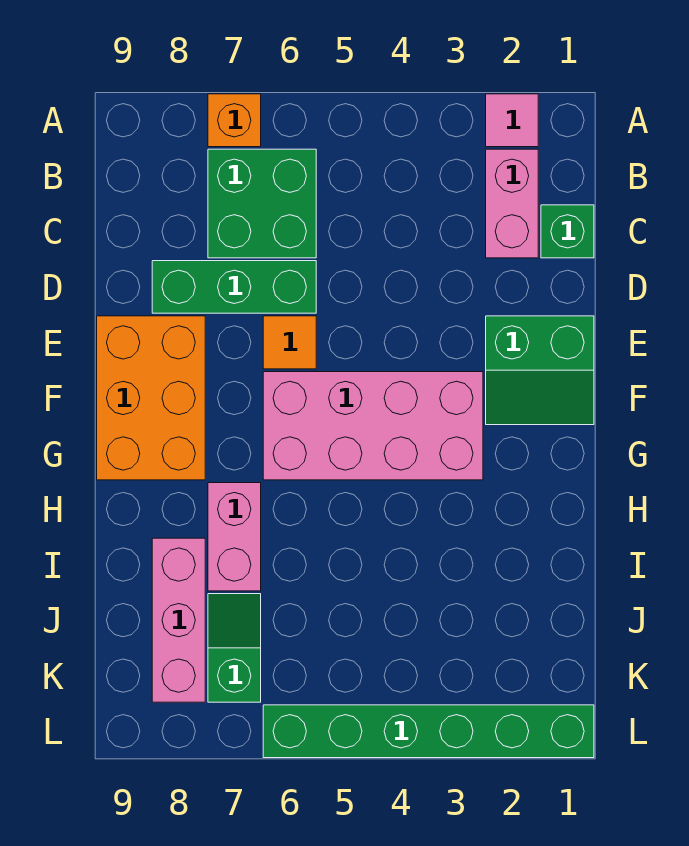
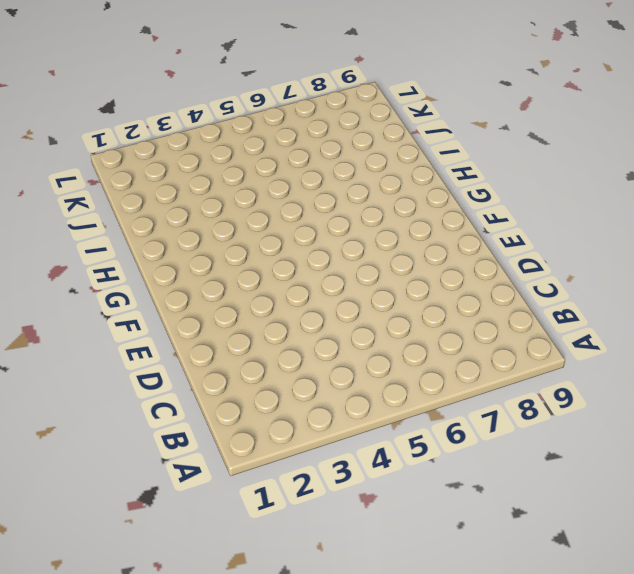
none -> pink 1x1 tile [486,94,538,147]
none -> orange 1x1 brick [208,94,261,147]
none -> pink 1x2 brick [486,149,538,258]

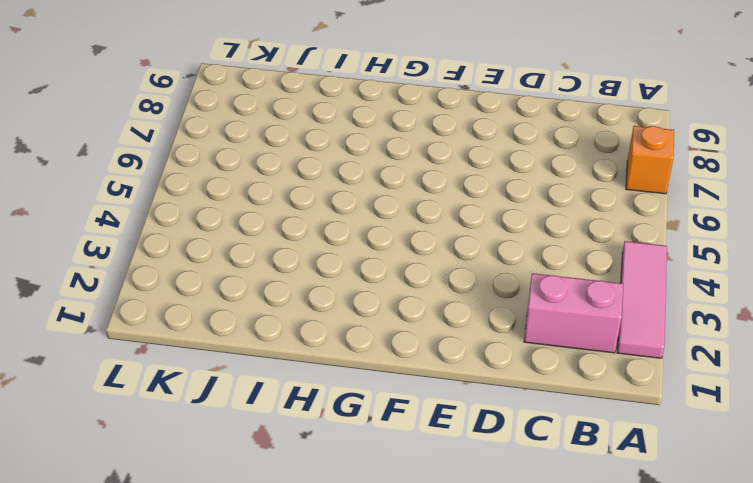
pink 1x3 tile [617,241,667,358] -> pink 1x1 tile [486,94,538,147]
none -> green 2x2 brick [208,149,316,258]
none -> green 1x1 brick [541,205,594,258]
none -> green 1x3 brick [152,261,316,313]

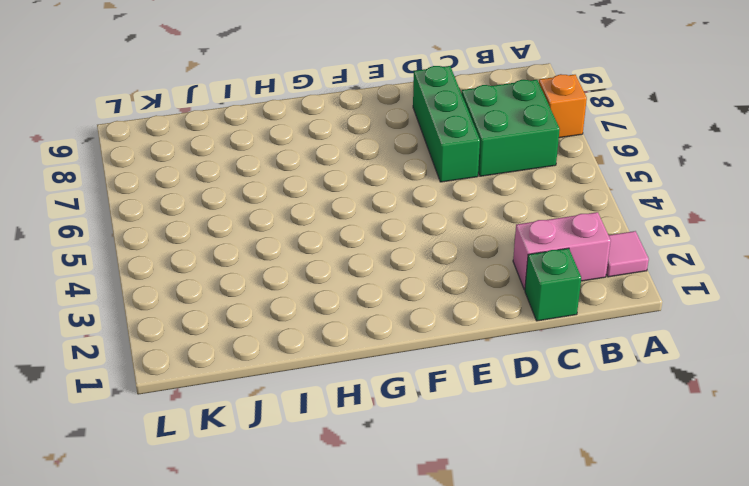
none -> green 2x2 slope [486,316,594,425]
none -> orange 1x1 tile [263,316,316,369]
none -> orange 2x3 brick [97,316,205,480]

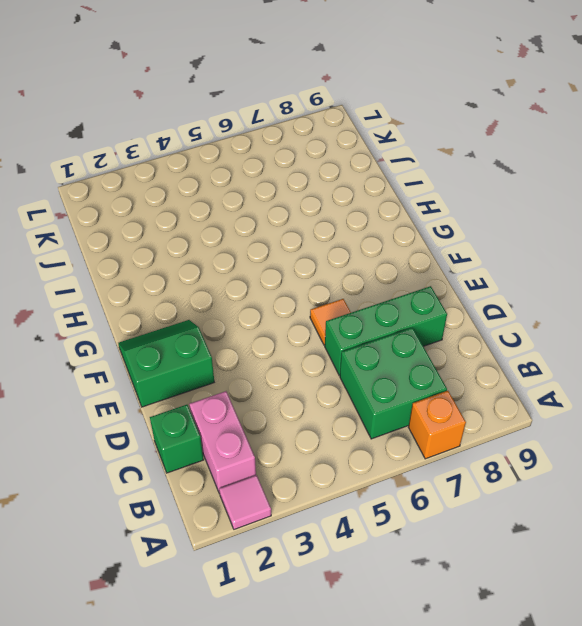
none -> orange 2x3 brick [97,316,205,480]
none -> pink 2x4 brick [263,372,483,480]
none -> pink 1x2 brick [208,483,261,591]

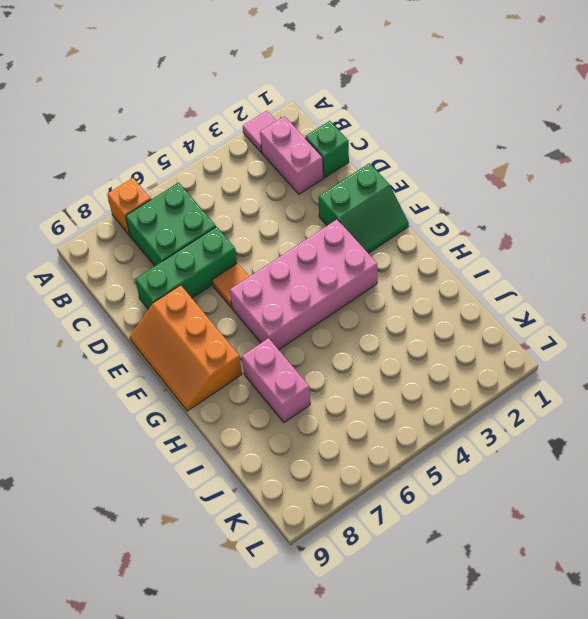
orange 2x3 slope [130,285,242,411] -> orange 2x3 brick [97,316,205,480]
none -> pink 1x3 brick [152,538,205,702]
none -> green 1x2 slope [208,594,261,702]
none -> green 1x6 brick [263,705,594,758]

